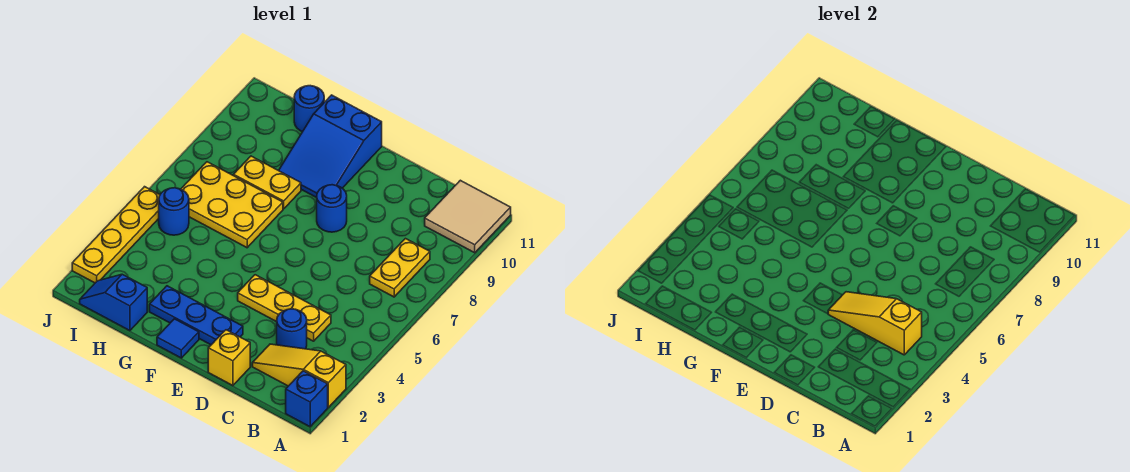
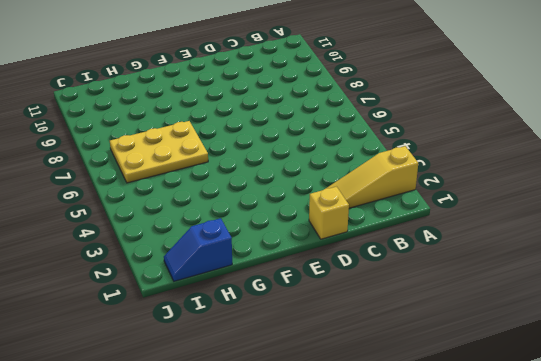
none -> blue 1x1 brick [286,371,328,427]
none -> tan 2x2 tile [425,180,511,253]
none -> yellow 1x2 plate [370,239,430,297]

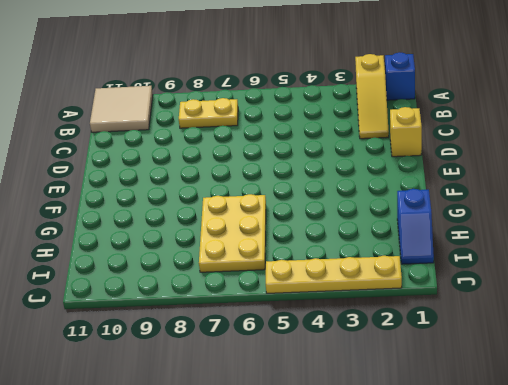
none -> blue 1x1 round brick [277,309,307,349]
none -> yellow 1x3 plate [238,275,331,341]
none -> blue 1x3 plate [149,286,243,345]

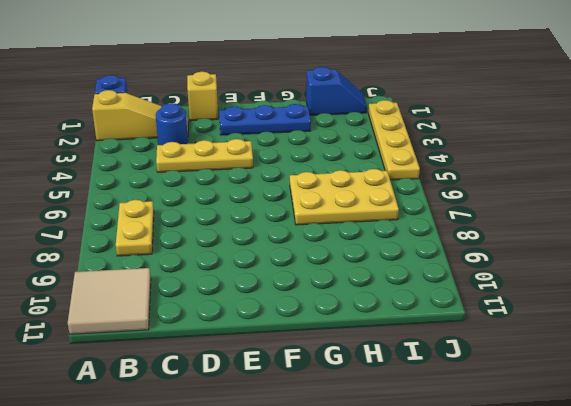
none -> blue 1x1 round brick [317,185,347,232]
none -> blue 1x1 tile [157,319,199,358]
none -> blue 2x3 slope [279,95,382,198]

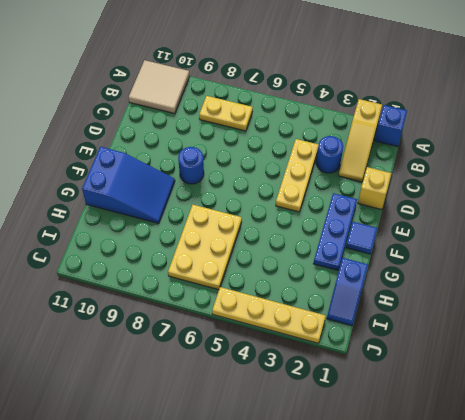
none -> yellow 1x2 plate [233,156,301,209]
none -> blue 1x1 round brick [294,86,324,132]
none -> blue 1x1 round brick [159,188,189,235]

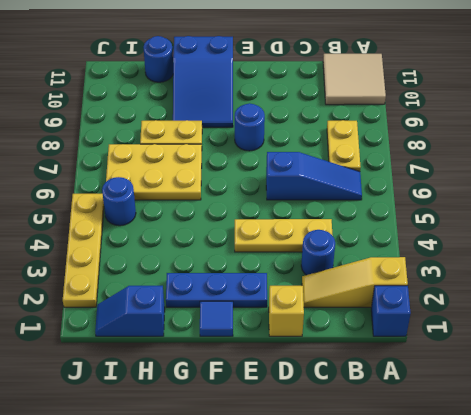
blue 1x3 slope [266,152,362,200] -> none
none -> yellow 1x3 slope [828,292,922,355]

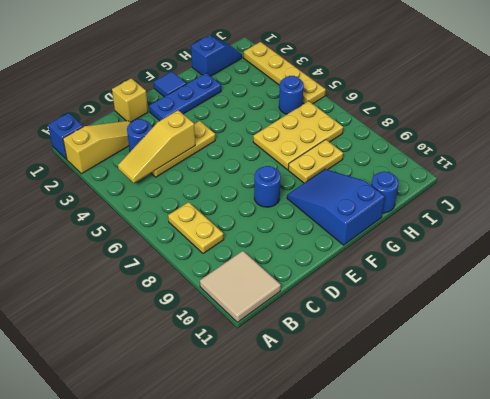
yellow 1x3 slope [118,110,195,183] -> yellow 1x3 slope turned to [828,292,922,355]

